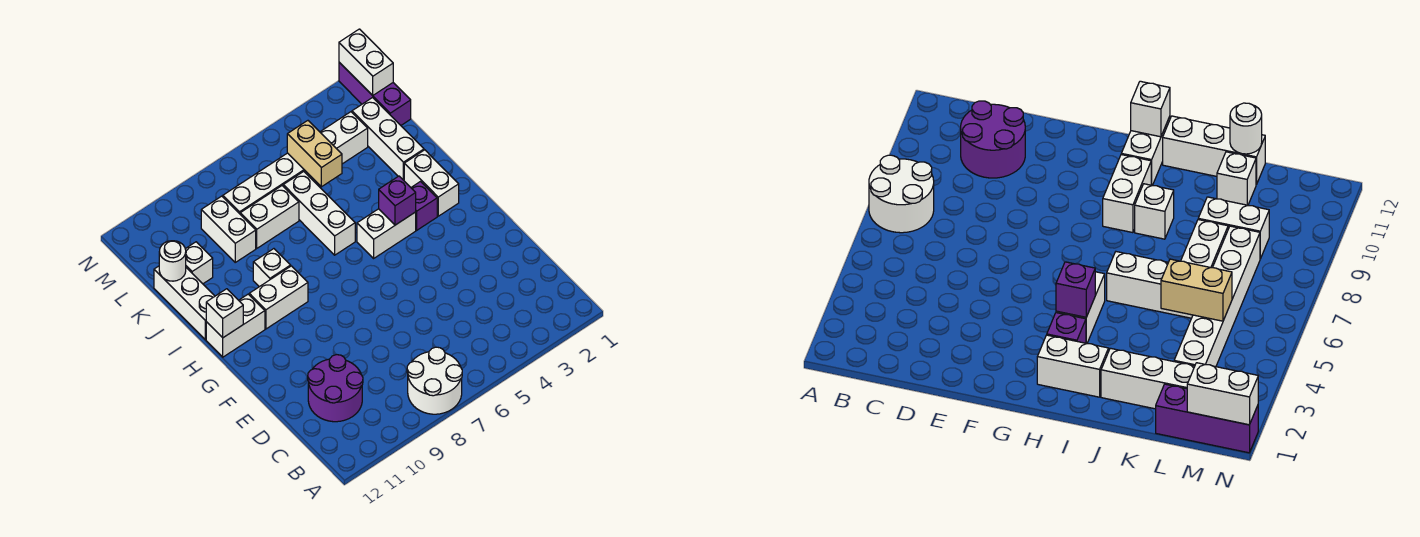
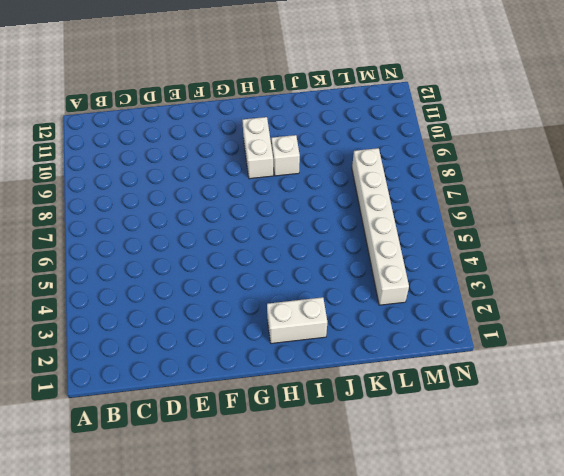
none -> white 2x2 round brick [407,347,462,414]
none -> purple 2x2 round brick [308,355,363,422]
none -> purple 1x1 brick [411,182,437,230]

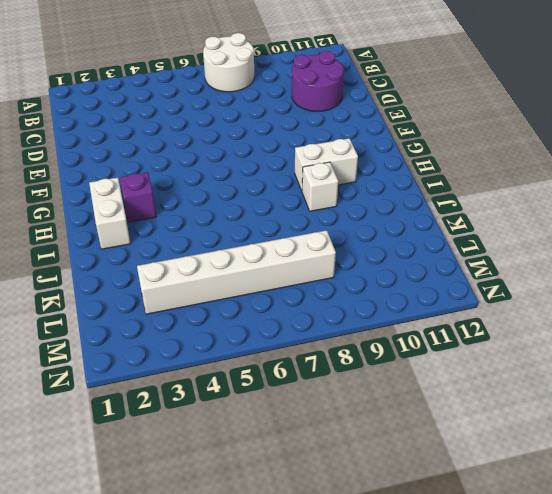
none -> white 1x2 brick [357,209,416,258]
none -> white 1x2 brick [206,294,265,357]
none -> white 1x3 brick [283,171,355,255]

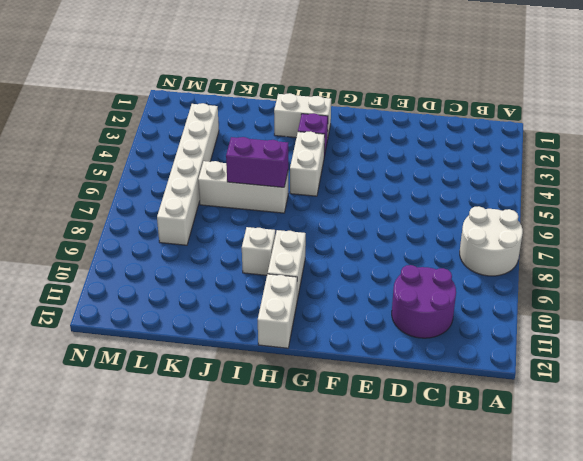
purple 1x2 brick [226,137,288,187] -> none
none -> white 1x3 brick [154,266,215,340]
none -> white 1x3 brick [352,98,424,180]
none -> white 1x2 brick [240,186,299,248]

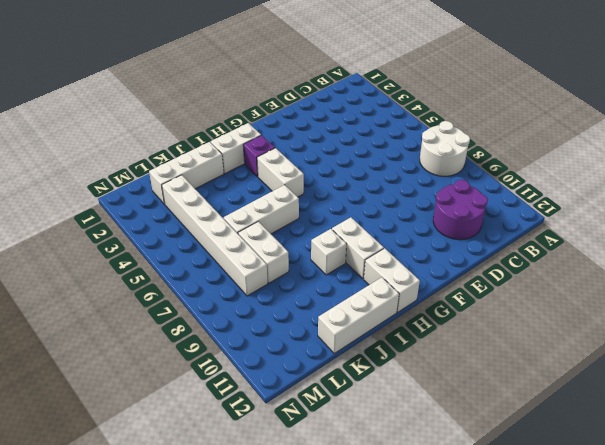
none -> white 1x2 brick [201,196,256,262]
none -> white 1x1 brick [185,242,213,284]
none -> purple 1x3 brick [339,62,411,125]

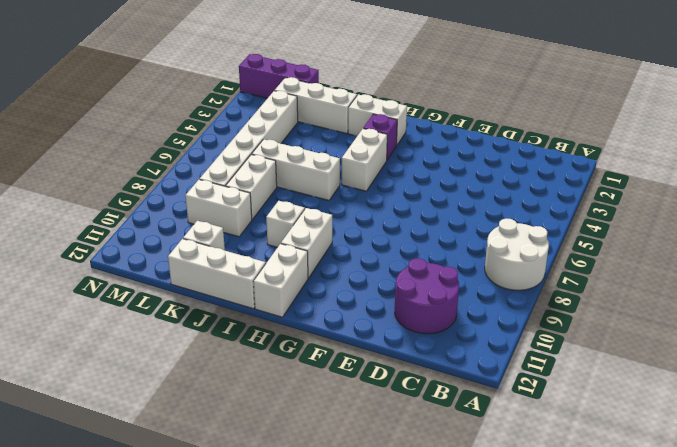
none -> purple 1x1 brick [379,176,416,225]
none -> white 1x1 brick [206,289,243,338]
none -> tan 1x2 brick [287,121,342,187]

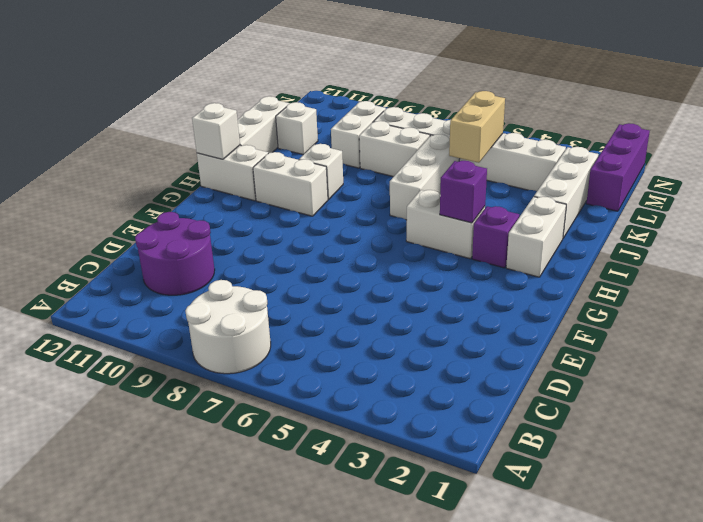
none -> white 1x1 round brick [159,241,186,281]
none -> white 1x2 brick [339,29,393,95]

